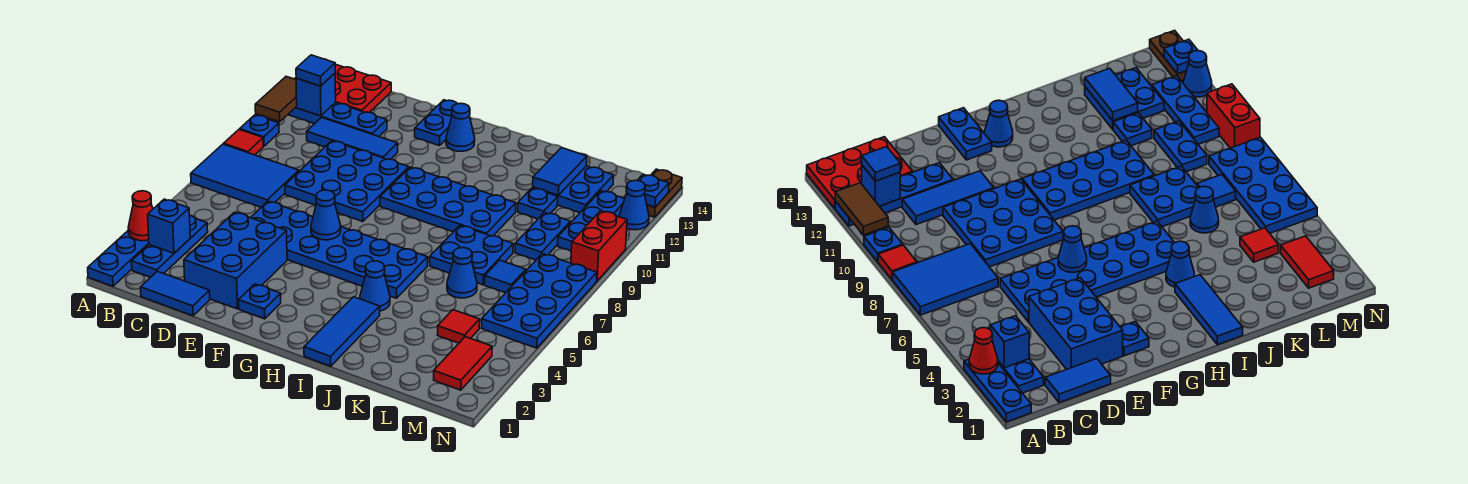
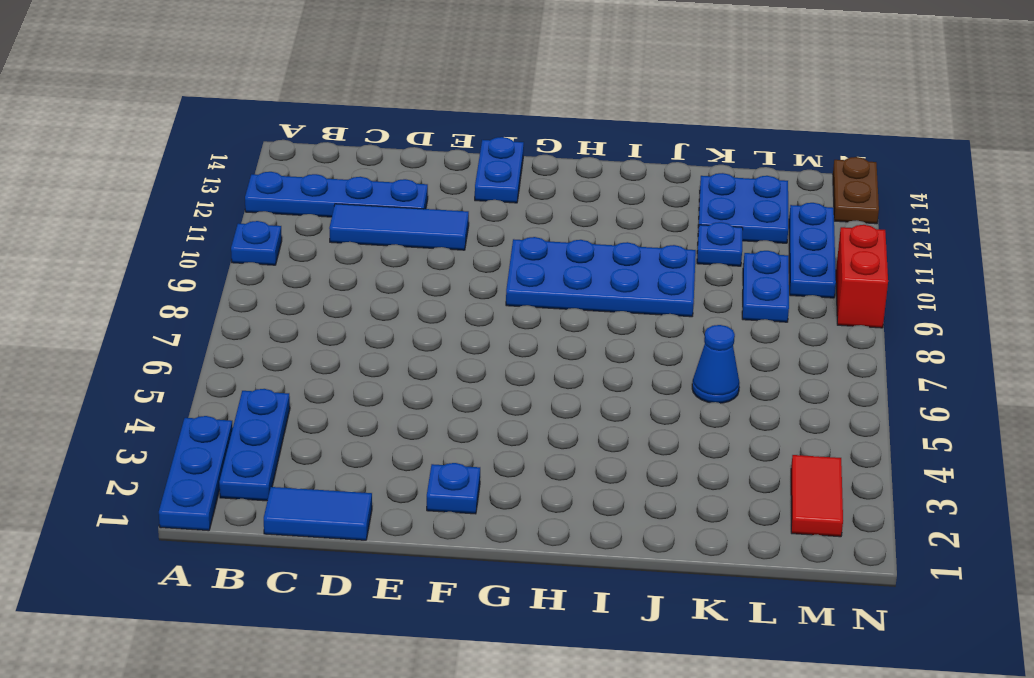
none -> blue 2x3 tile [191,144,299,207]
none -> red 1x1 tile [224,129,263,155]
none -> red 2x3 plate [295,64,391,112]
none -> blue 2x3 brick [184,212,287,309]

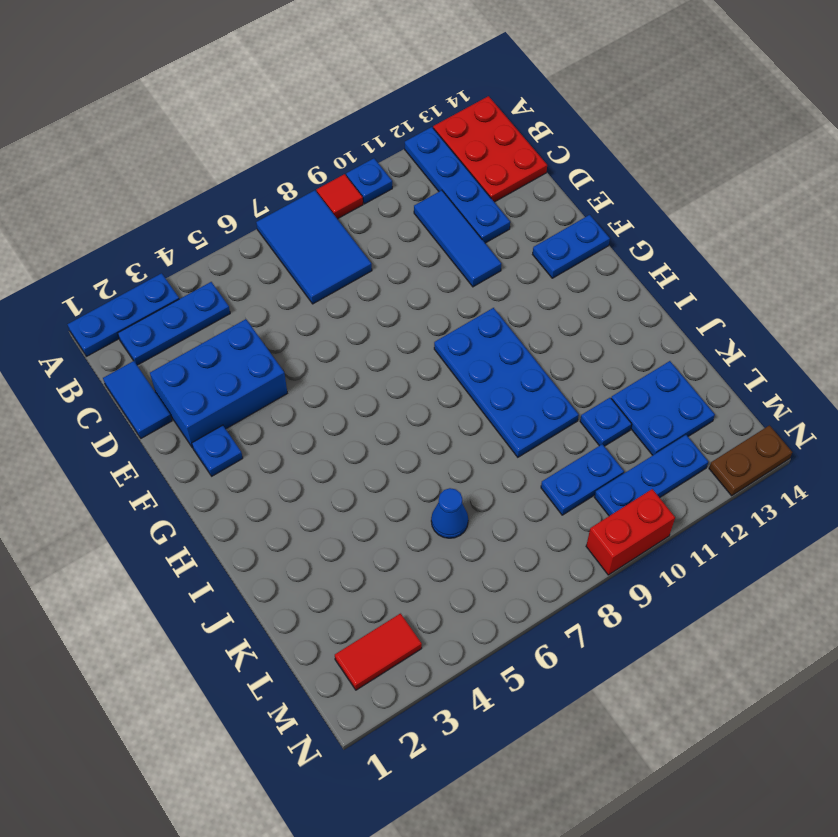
none -> blue 2x6 plate [251,201,428,298]
none -> blue 3x3 plate [285,141,409,222]
none -> blue 1x1 cone [446,103,475,151]
none -> blue 1x3 tile [304,297,380,366]

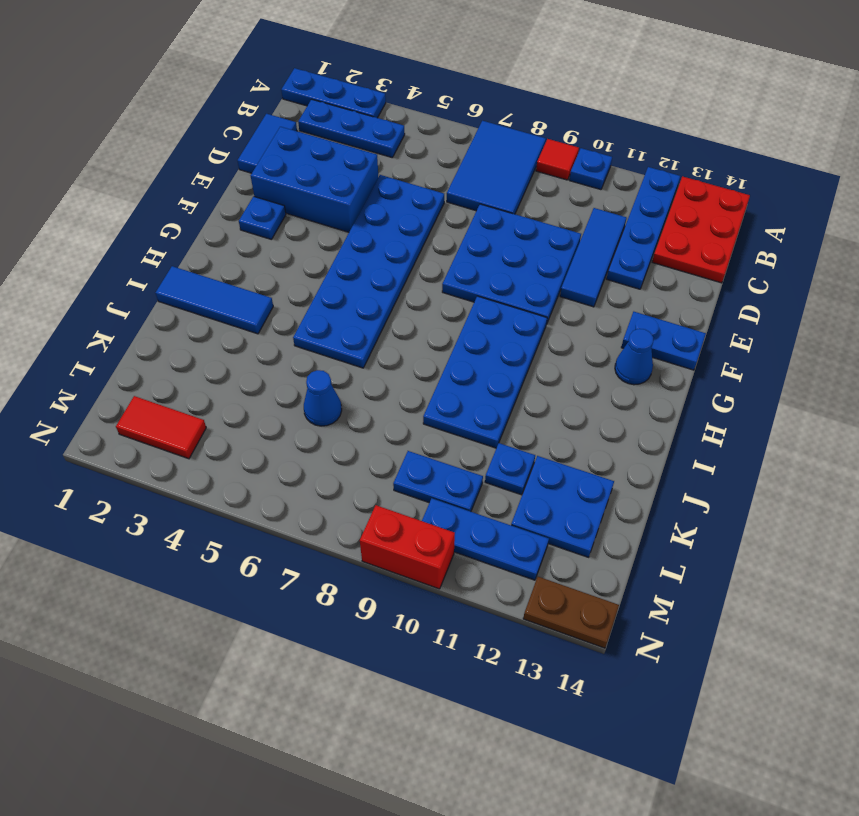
none -> blue 1x1 cone [360,261,390,311]
none -> blue 2x2 plate [430,225,513,285]
none -> red 1x1 tile [438,310,480,343]
none -> blue 1x1 tile [485,260,526,293]

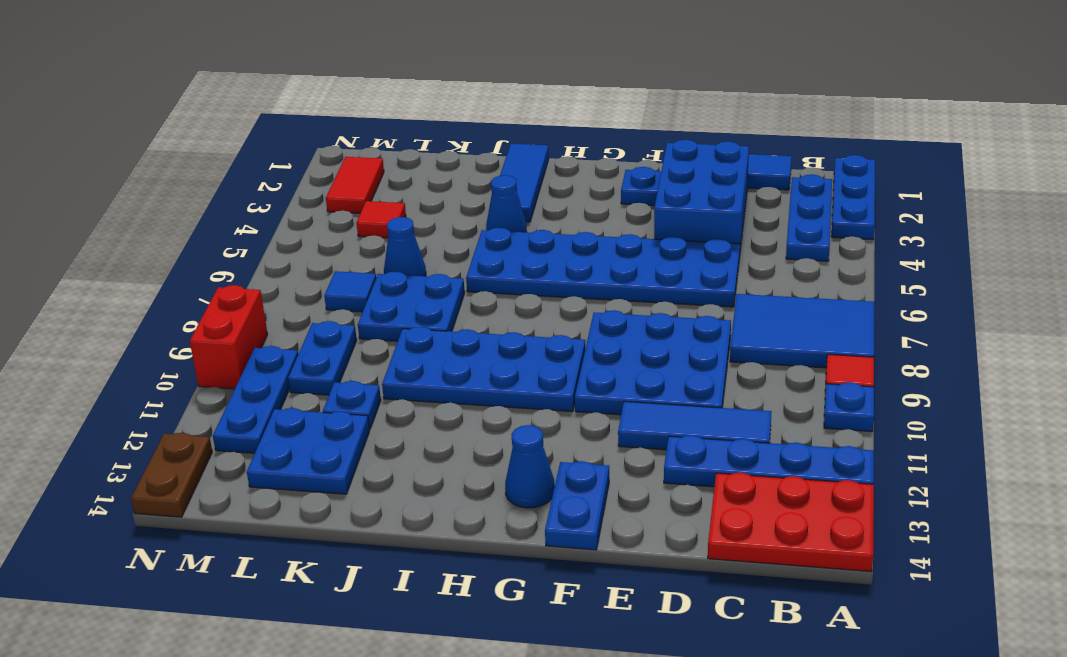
none -> blue 2x4 plate [482,254,597,348]
none -> blue 1x1 cone [620,180,649,230]
none -> red 1x1 cone [128,191,153,241]
none -> brown 1x2 tile [255,77,297,122]

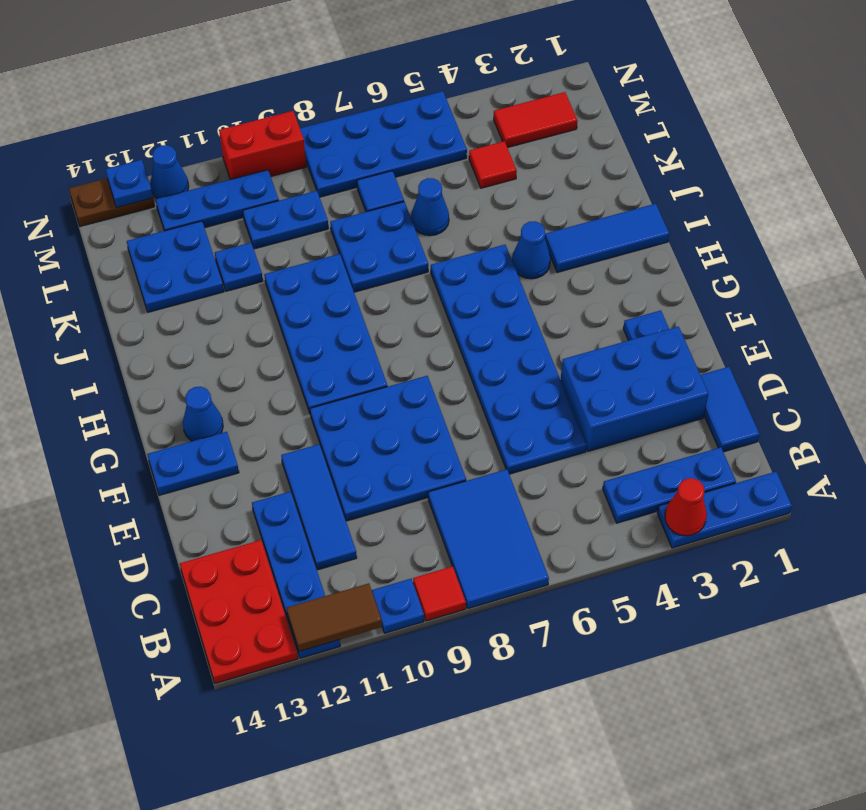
none -> blue 1x1 brick [148,199,190,253]
none -> blue 1x1 brick [296,73,336,116]
none -> blue 1x1 cone [311,190,341,240]
none -> blue 1x2 tile [533,148,587,195]

